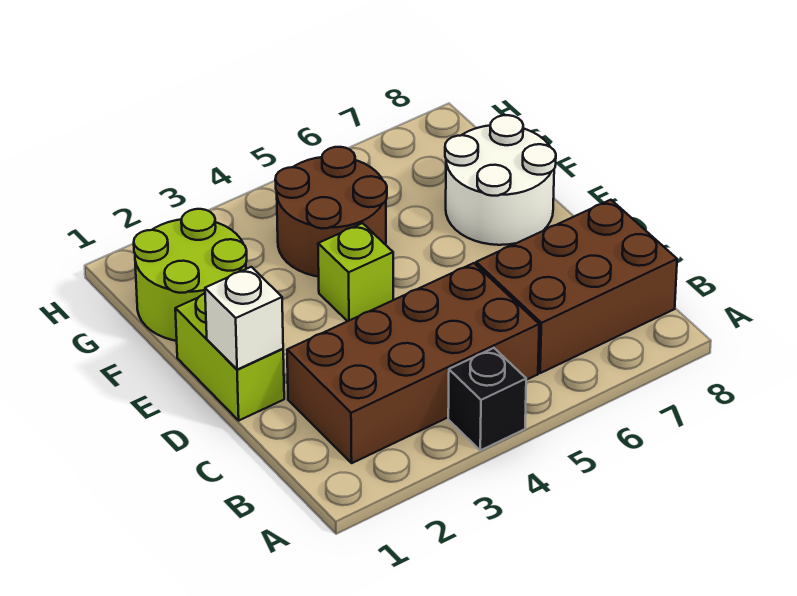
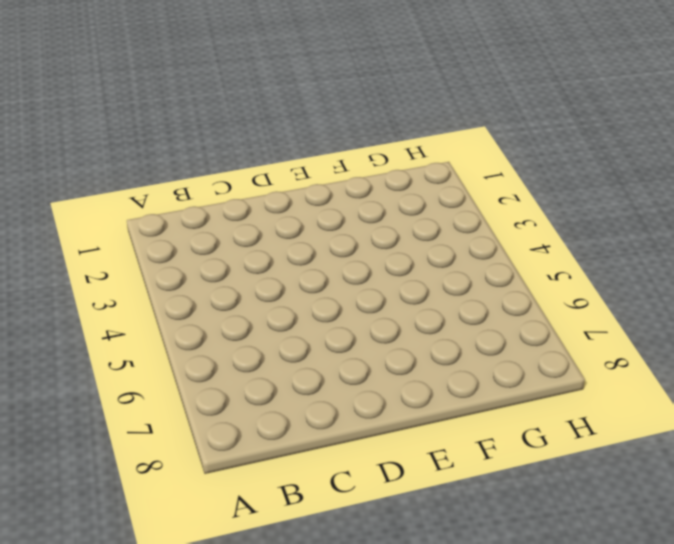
none -> black 1x1 brick [448,348,526,450]
none -> brown 2x4 brick [287,263,539,463]

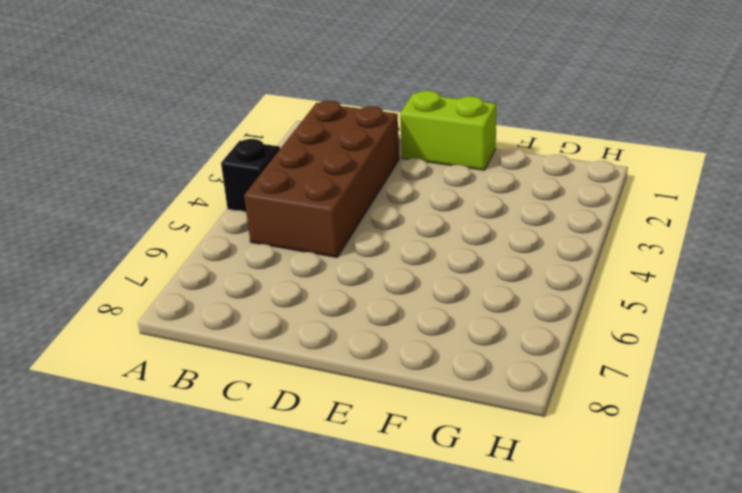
none -> brown 2x3 brick [476,200,677,373]
none -> lime 1x1 brick [318,223,393,321]

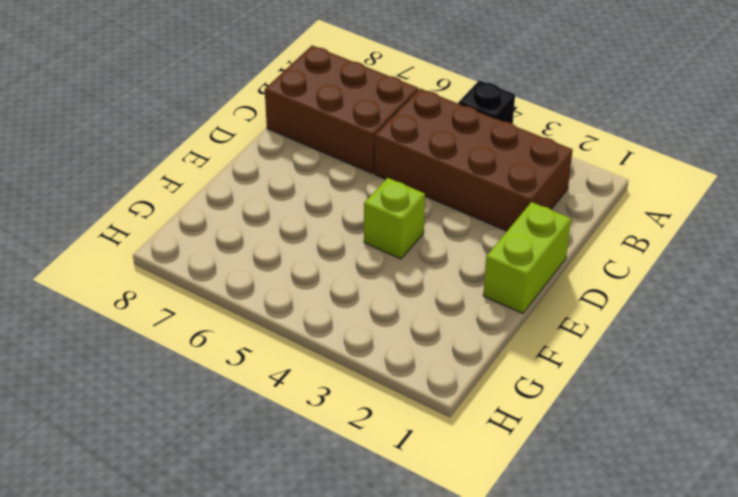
none -> white 2x2 round brick [445,115,556,245]
none -> lime 2x2 round brick [134,209,247,341]

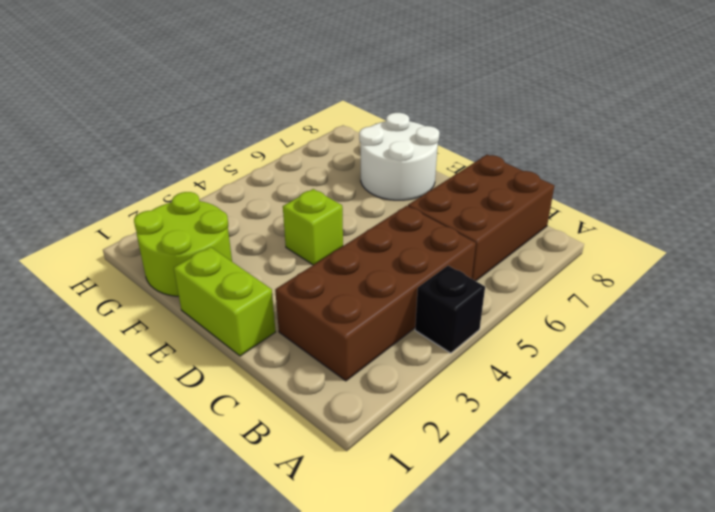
none -> brown 2x2 round brick [275,147,387,277]
none -> white 1x1 brick [205,267,283,370]

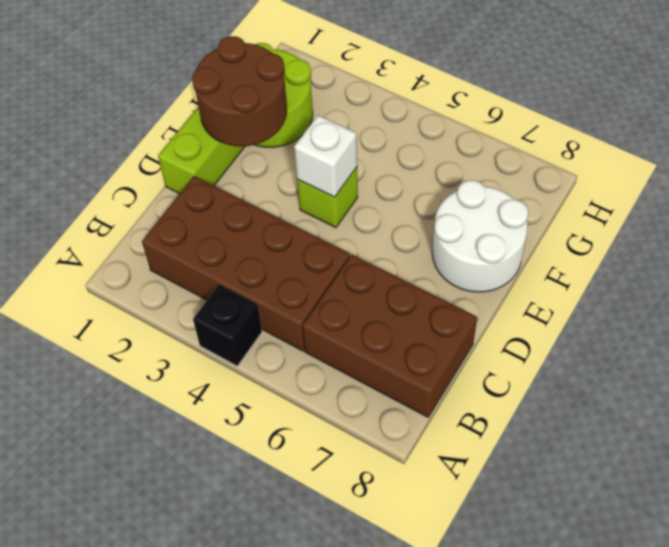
brown 2x2 round brick [192,36,287,146] -> brown 2x2 round brick moved to [275,147,387,277]
white 1x1 brick [294,115,357,197] -> white 1x1 brick moved to [205,267,283,370]

